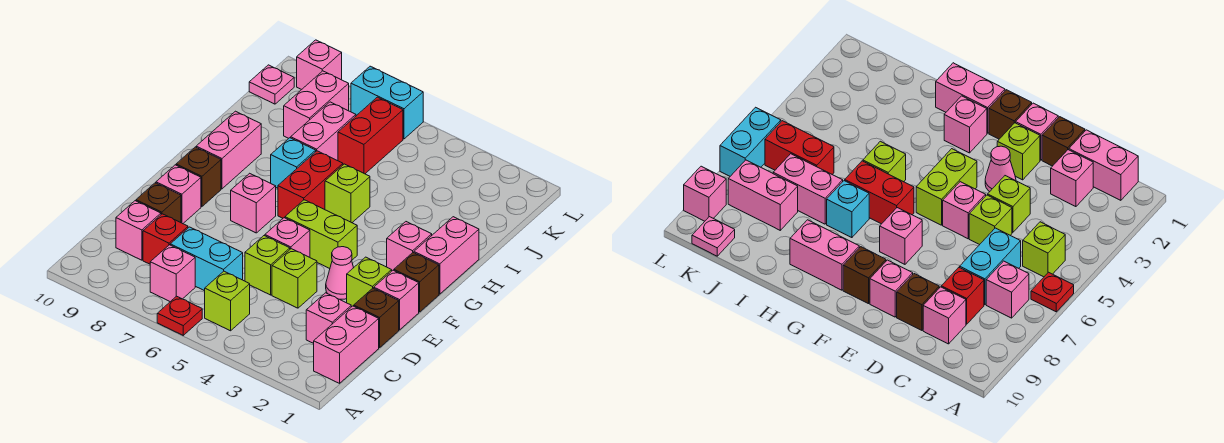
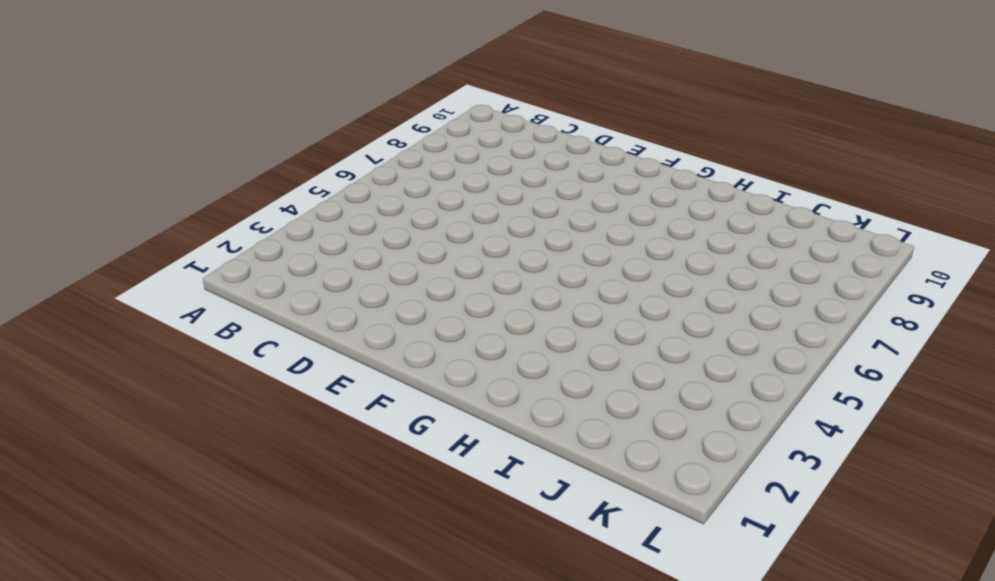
none -> red 1x1 plate [157,296,202,335]
none -> pink 1x2 brick [314,306,379,383]
none -> lime 1x1 brick [205,271,250,331]
none -> pink 1x1 brick [150,245,195,302]

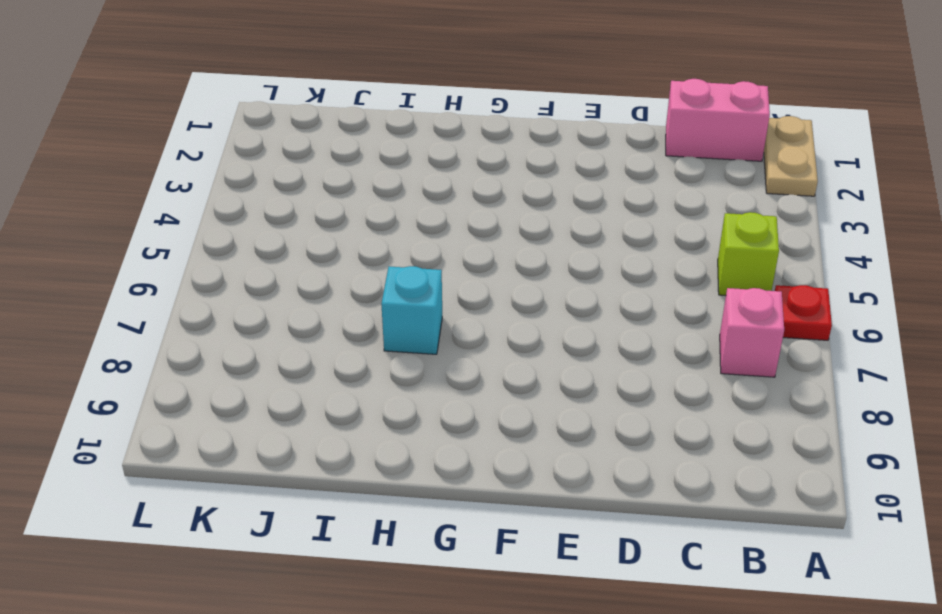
tan 1x2 plate [764,116,818,196] -> none
none -> pink 1x1 brick [306,293,351,343]
none -> cyan 1x2 brick [170,227,243,291]
none -> red 1x1 brick [143,214,188,264]
none -> pink 1x1 brick [116,201,161,260]

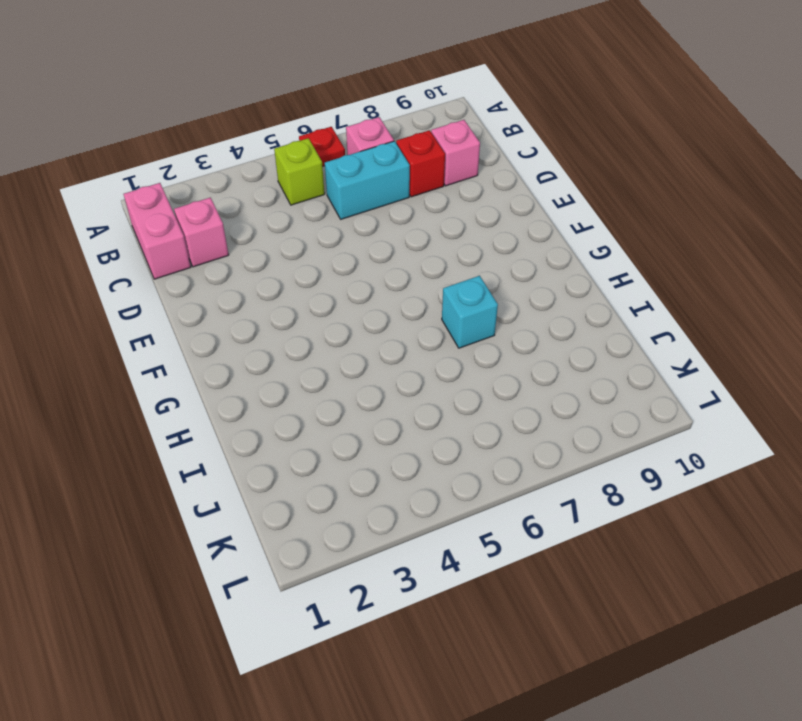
none -> brown 1x1 brick [354,288,399,348]
none -> lime 1x1 brick [272,249,317,308]
none -> lime 1x1 brick [245,236,290,295]
none -> brown 1x1 brick [136,183,181,223]

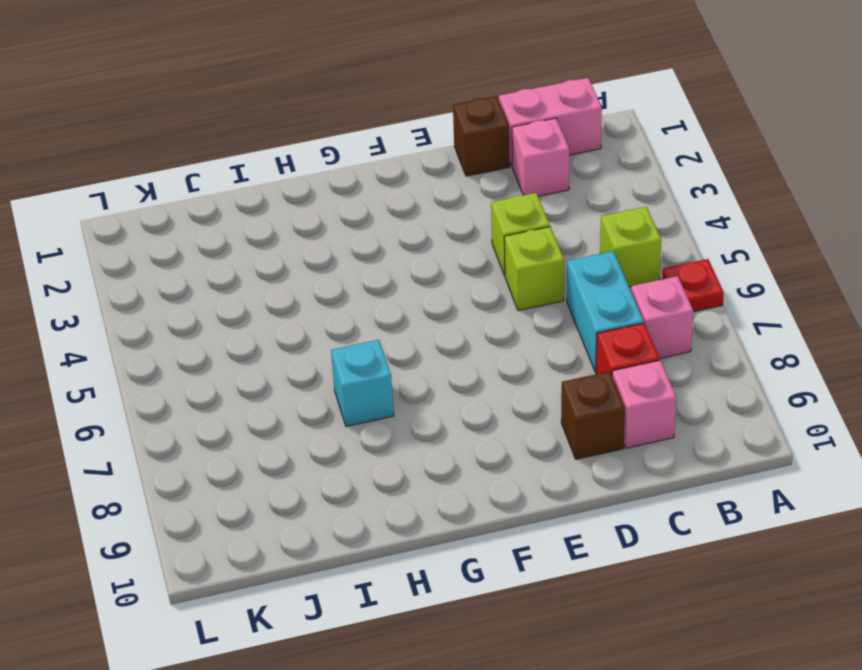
none -> pink 1x1 brick [374,270,419,330]
none -> lime 1x1 brick [347,257,392,307]
none -> pink 1x1 cone [326,247,354,299]
none -> pink 1x1 brick [265,218,310,257]

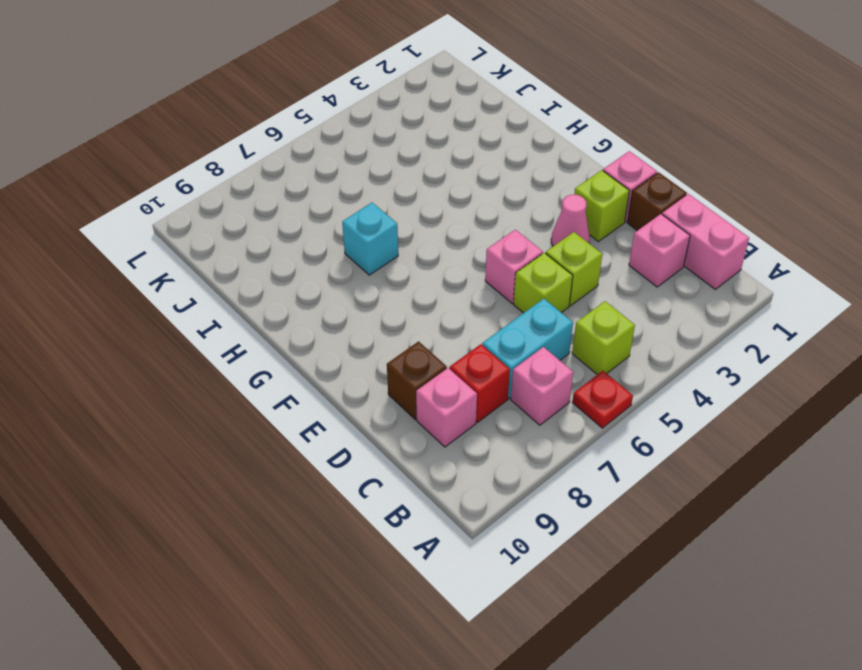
none -> pink 1x1 brick [156,165,201,224]
none -> brown 1x1 brick [394,253,439,312]
none -> lime 1x2 brick [285,200,357,269]
none -> pink 1x1 brick [231,173,276,233]

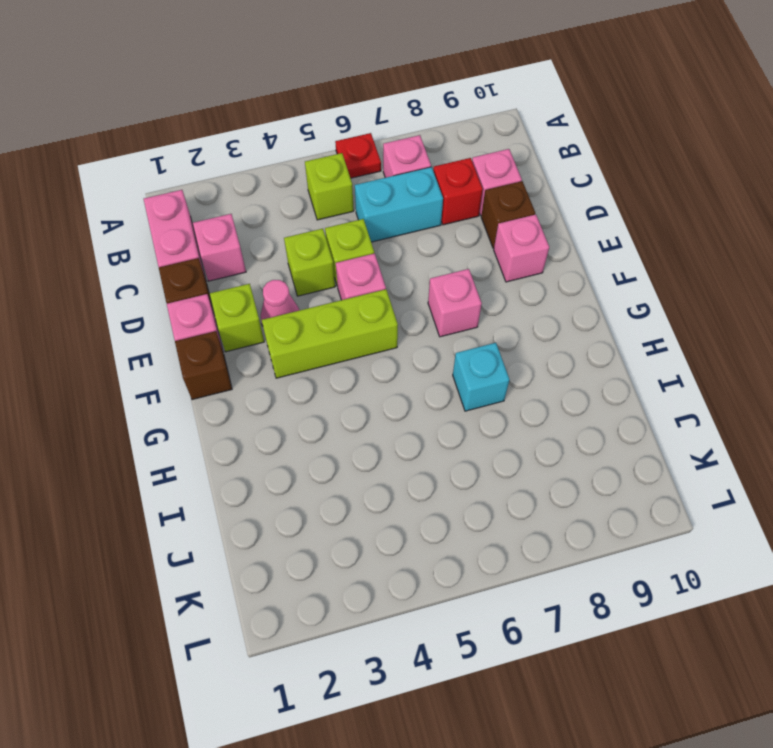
lime 1x3 brick [262,289,398,378] -> lime 1x2 brick [285,200,357,269]
none -> brown 1x1 brick [176,147,221,207]
none -> pink 1x2 brick [414,217,479,294]
none -> pink 1x1 brick [387,222,432,271]
none -> red 1x2 brick [278,151,343,218]

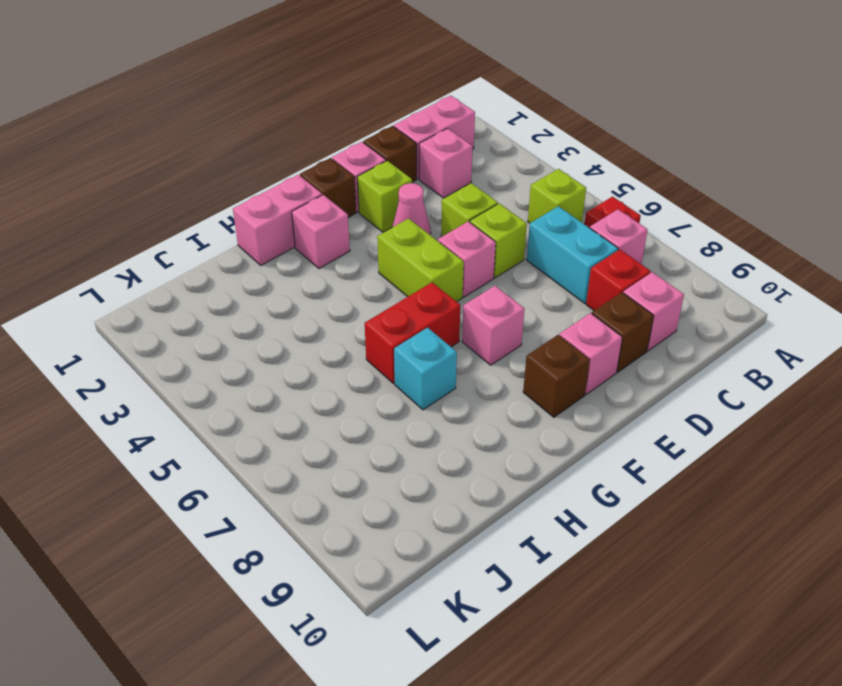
none -> pink 1x2 brick [196,111,261,189]
none -> lime 1x1 brick [325,164,370,223]
none -> pink 1x2 brick [291,102,356,161]
none -> red 1x2 brick [338,97,403,174]

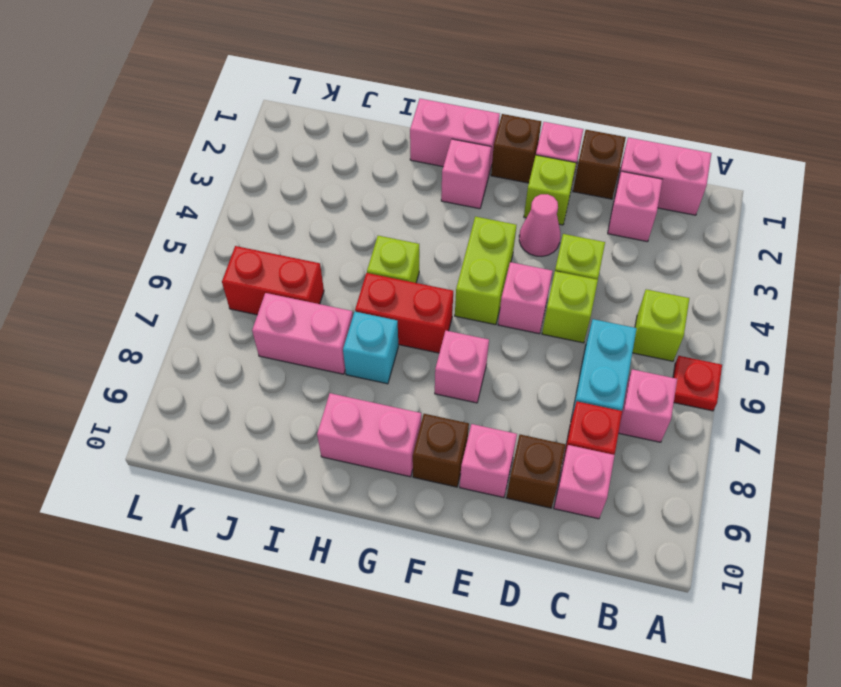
none -> pink 1x2 brick [284,71,349,138]
none -> pink 1x1 plate [249,65,294,104]
none -> cyan 1x2 brick [351,66,423,139]
none -> pink 1x1 brick [297,40,342,90]

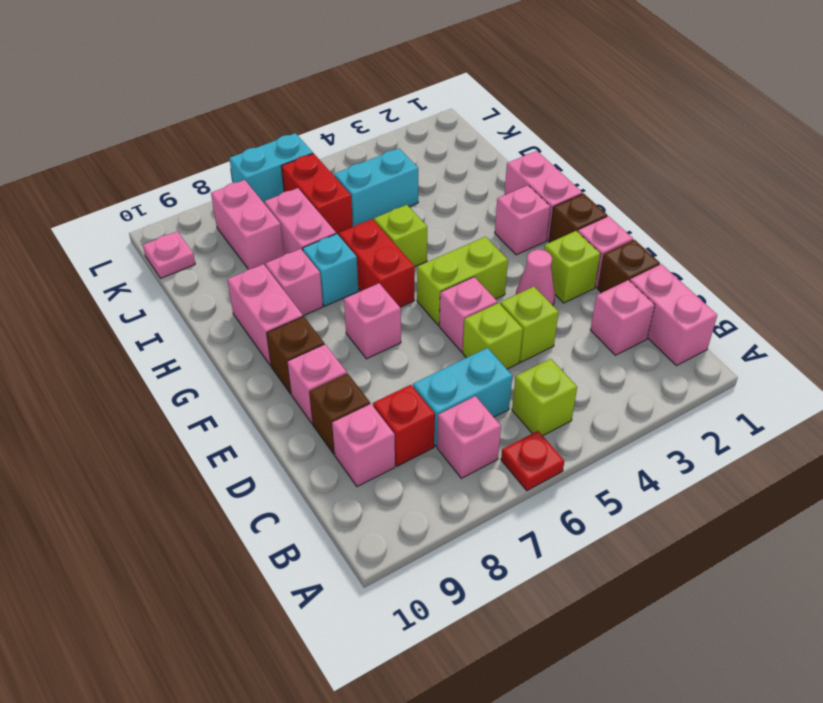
pink 1x1 brick [266,249,323,316] -> pink 1x1 brick moved to [297,40,342,90]
cyan 1x2 brick [334,148,418,227] -> none

